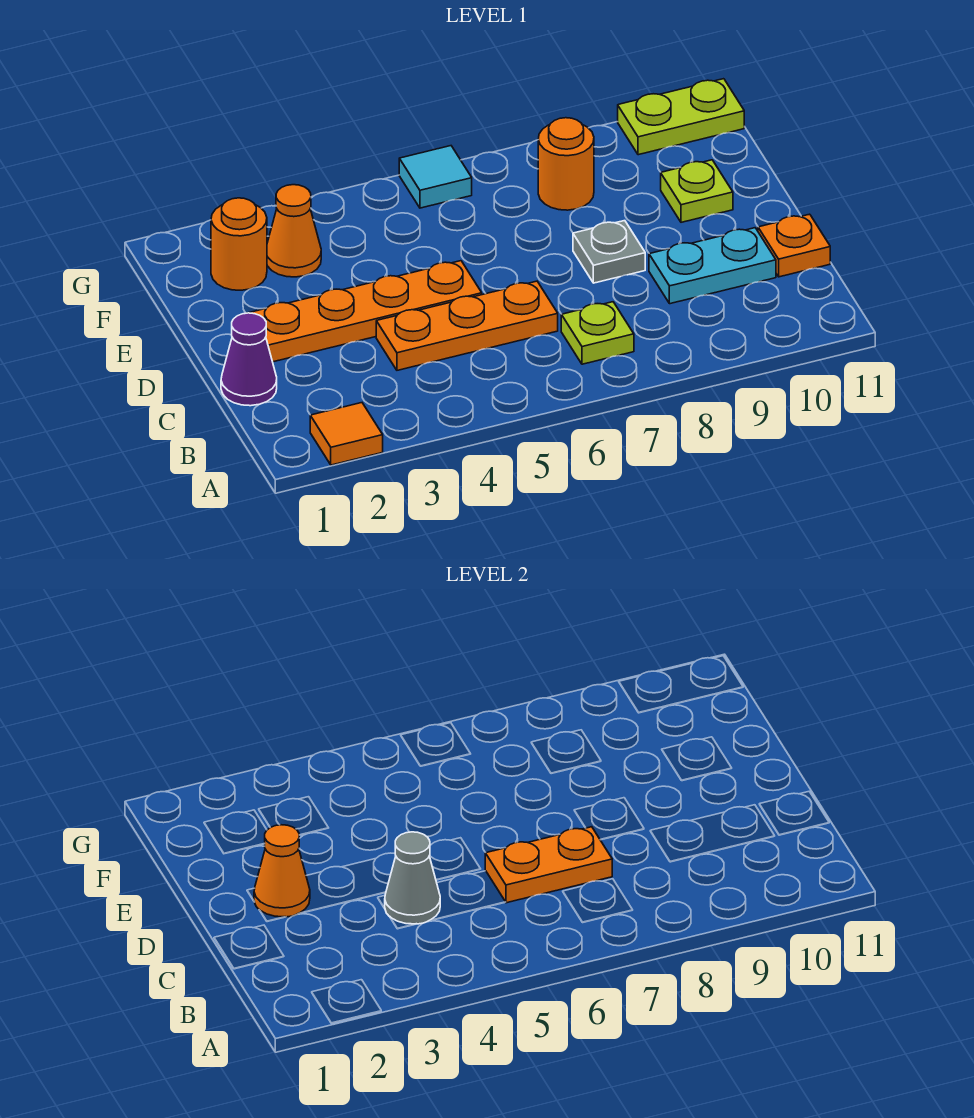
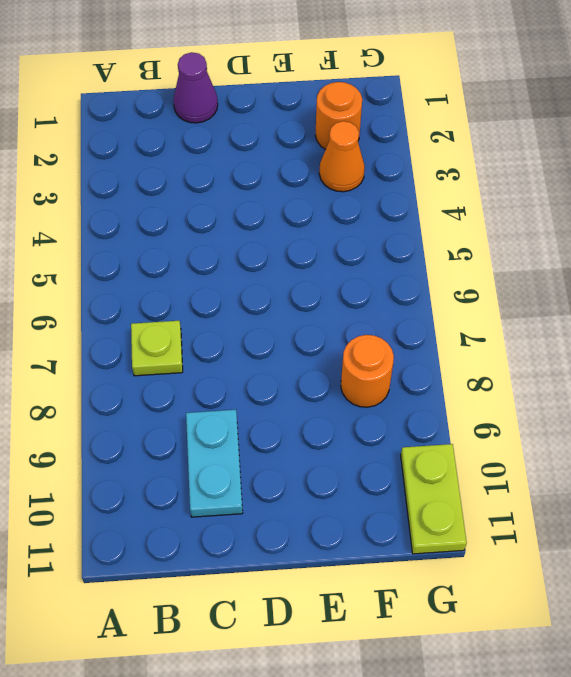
none -> orange 1x1 tile [310,403,383,465]
none -> orange 1x3 plate [376,281,558,370]
none -> orange 1x1 plate [758,214,830,277]

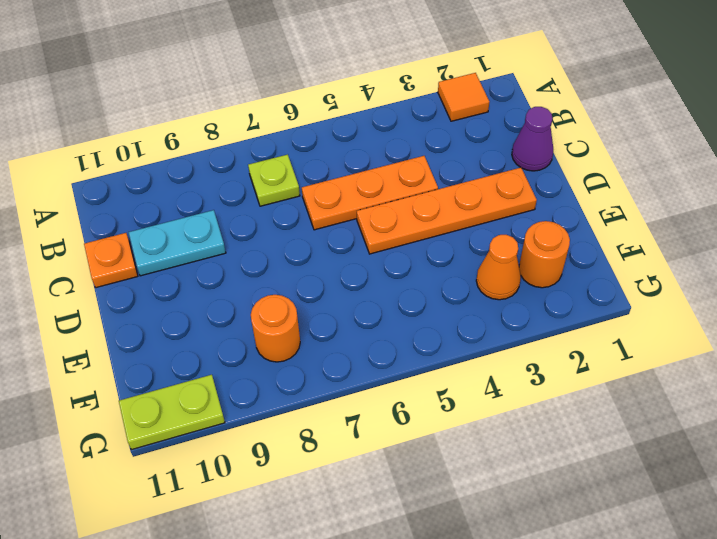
none -> grey 1x1 plate [573,221,645,283]
none -> lime 1x1 plate [661,160,733,222]
none -> cyan 1x1 tile [399,146,472,208]

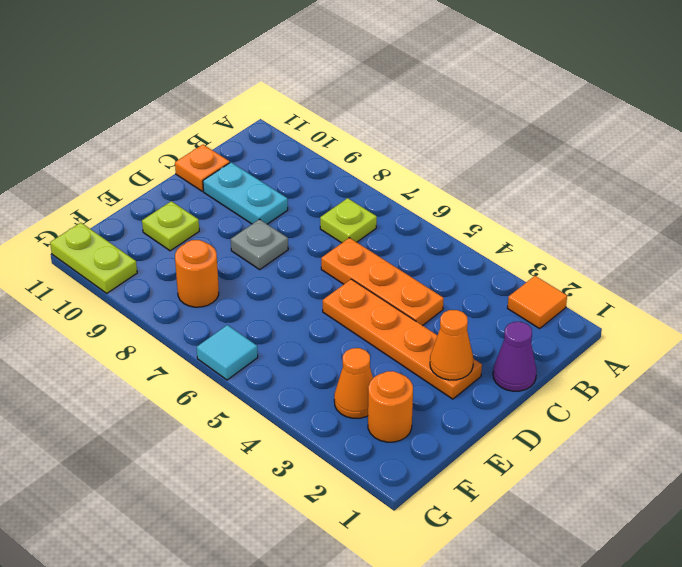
none -> grey 1x1 cone [385,832,440,924]
none -> orange 1x2 plate [485,827,612,903]

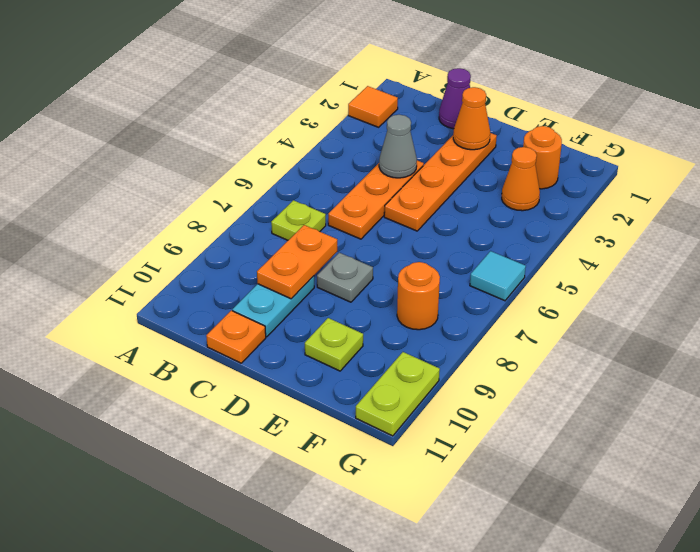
orange 1x2 plate [257,225,337,299] -> orange 1x2 plate moved to [485,827,612,903]

